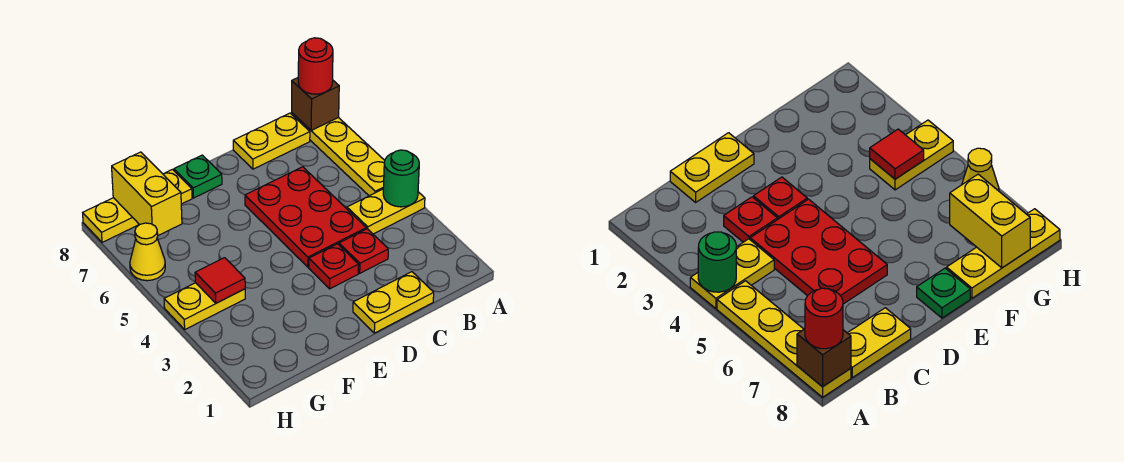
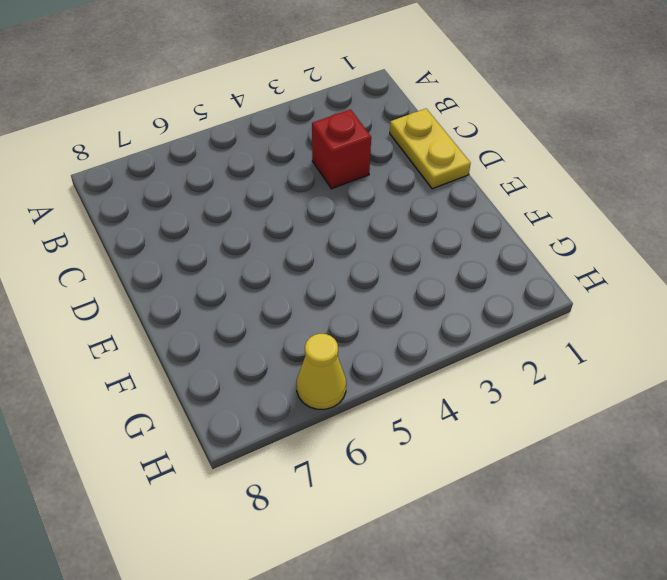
red 1x1 brick [312,109,371,189] -> red 1x1 plate [339,229,388,273]
none -> yellow 1x2 plate [347,189,425,234]
none -> yellow 1x4 plate [292,113,385,196]
none -> yellow 1x2 plate [233,113,310,169]

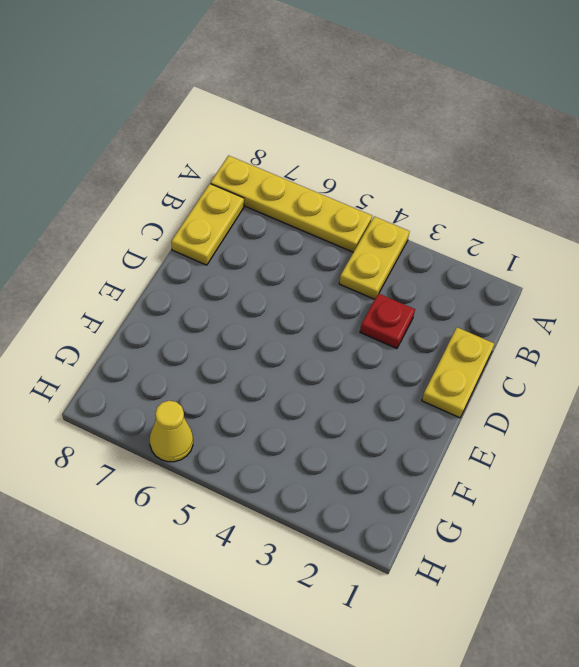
none -> red 2x3 plate [245,167,366,267]
none -> red 1x1 plate [309,244,359,289]
none -> green 1x1 plate [174,155,222,198]

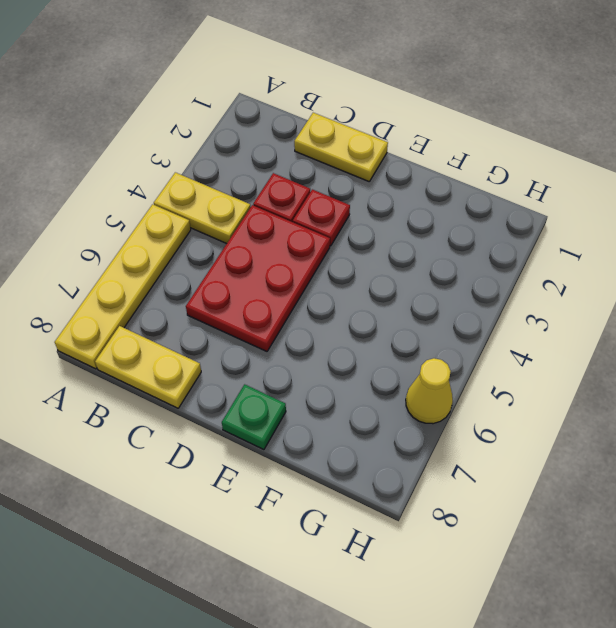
none -> yellow 1x3 plate [83,170,192,242]
none -> yellow 1x2 plate [164,283,245,329]
none -> green 1x1 round brick [383,150,419,207]

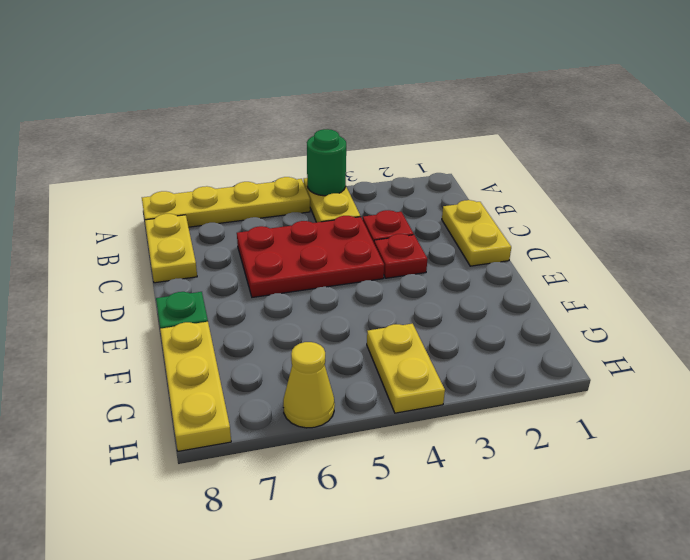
none -> brown 1x1 brick [292,78,339,131]
none -> red 1x1 tile [195,258,245,303]
none -> yellow 1x2 brick [112,152,182,235]

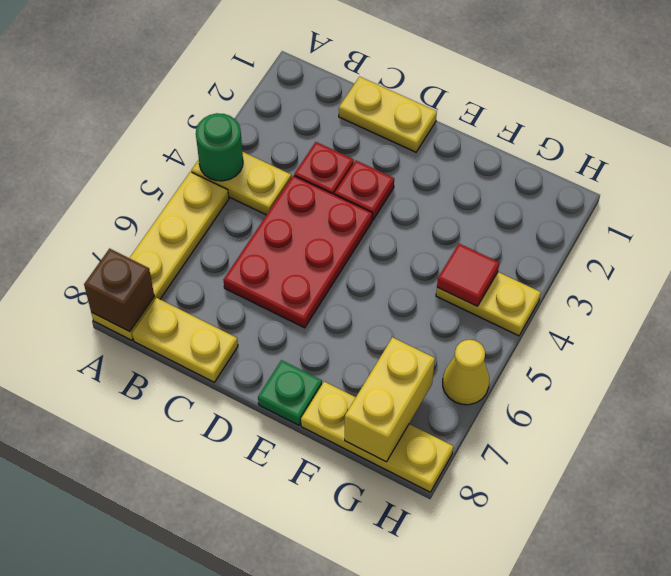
none -> red 1x1 round brick [298,38,333,94]

